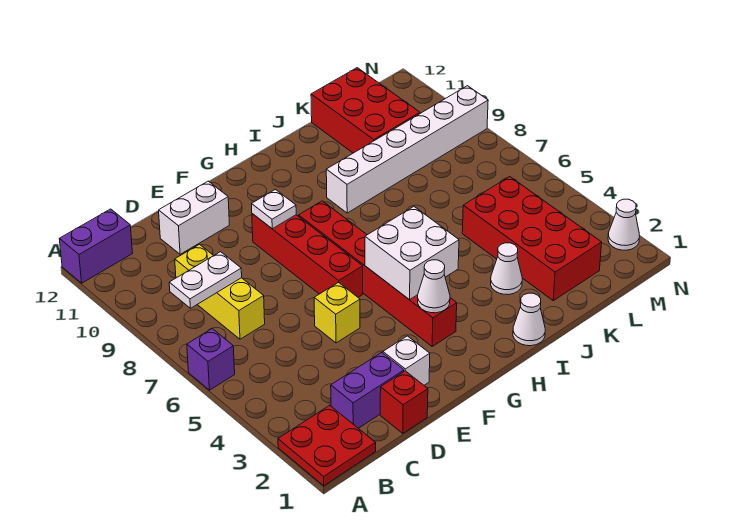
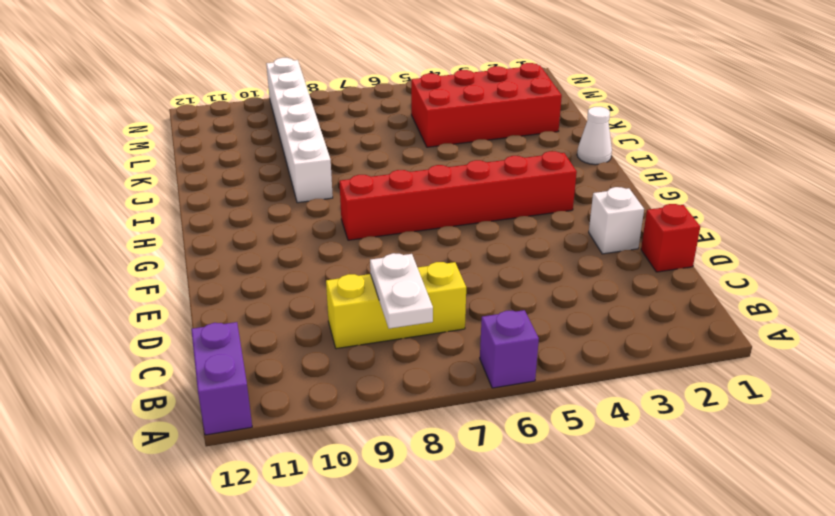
none -> red 2x2 plate [278,405,376,486]
none -> purple 1x2 brick [331,352,404,428]
none -> white 1x2 brick [159,181,229,254]

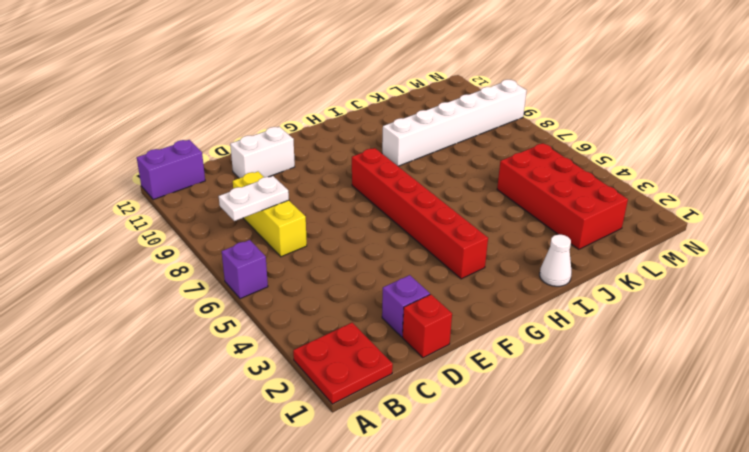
purple 1x1 brick [382,275,430,337] -> purple 1x2 brick [331,352,404,428]
none -> white 1x1 brick [383,336,430,385]
none -> yellow 1x1 brick [314,282,360,343]
none -> red 1x4 brick [252,214,363,297]

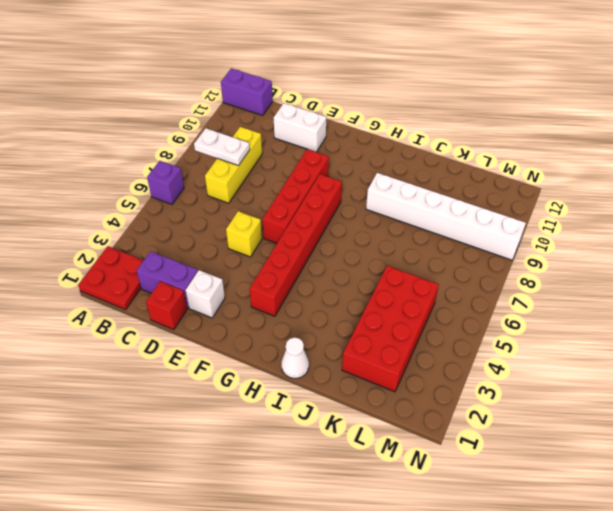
none -> white 1x1 cone [491,243,522,295]
none -> red 2x3 brick [311,68,420,153]
none -> white 1x1 cone [608,199,640,250]

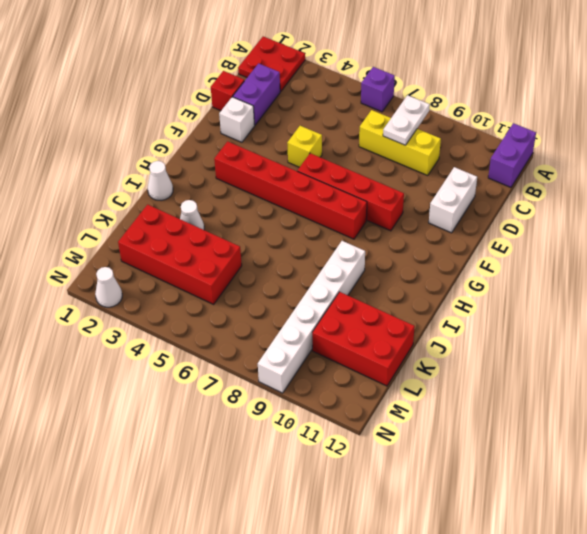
none -> white 1x1 plate [252,189,296,229]
none -> white 1x1 cone [418,260,450,313]
none -> white 2x2 brick [365,207,459,300]

